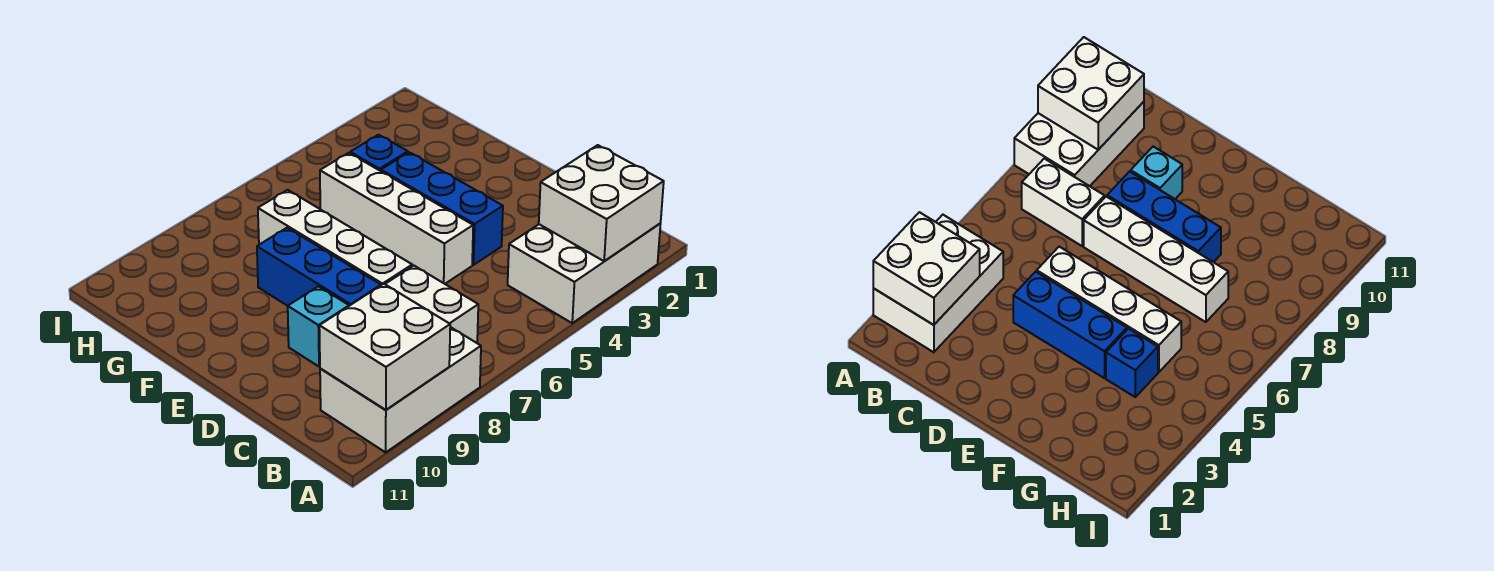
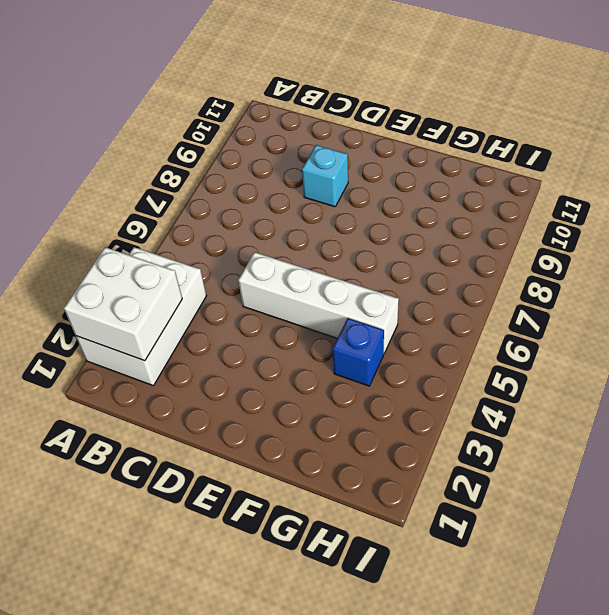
none -> white 2x3 brick [320,327,481,452]
none -> white 1x2 brick [385,266,478,343]

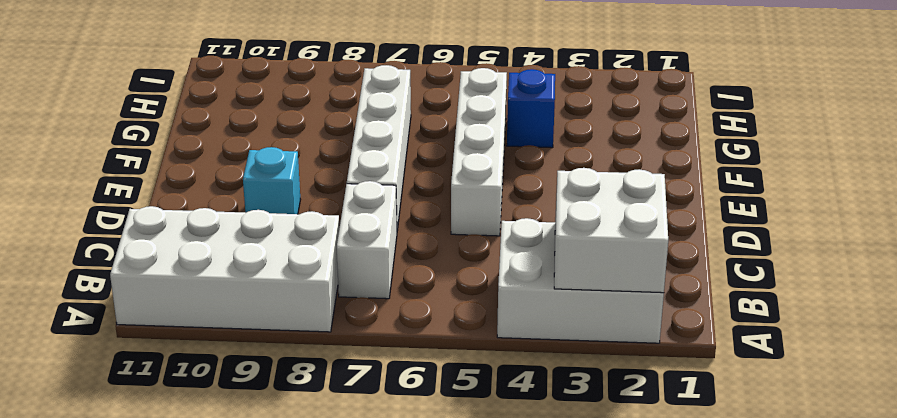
white 2x4 brick [110,206,339,332] -> white 2x3 brick [320,327,481,452]
none -> blue 1x3 brick [381,152,503,265]
none -> blue 1x3 brick [257,228,381,306]

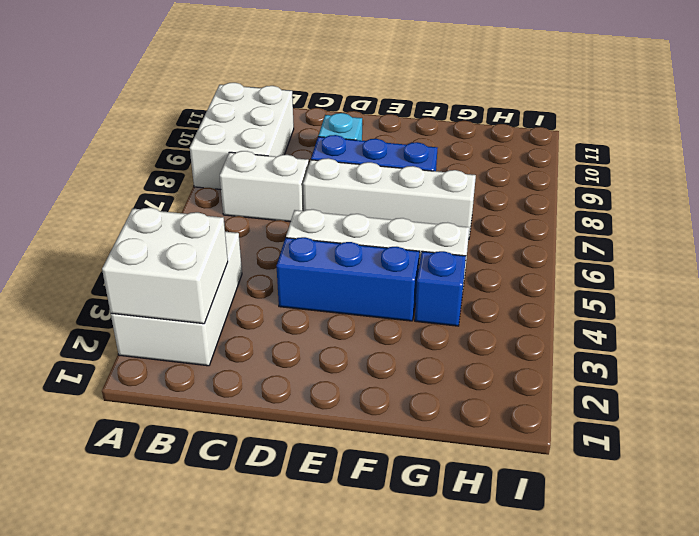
none -> white 2x2 brick [319,284,450,410]

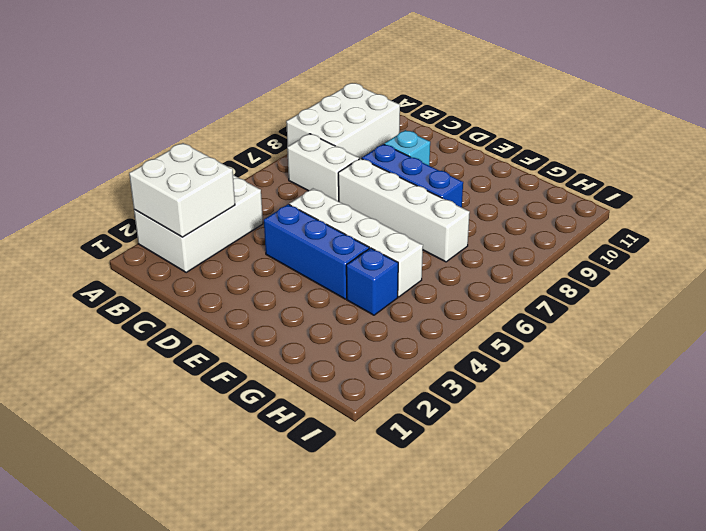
none -> white 2x2 brick [319,284,450,410]

